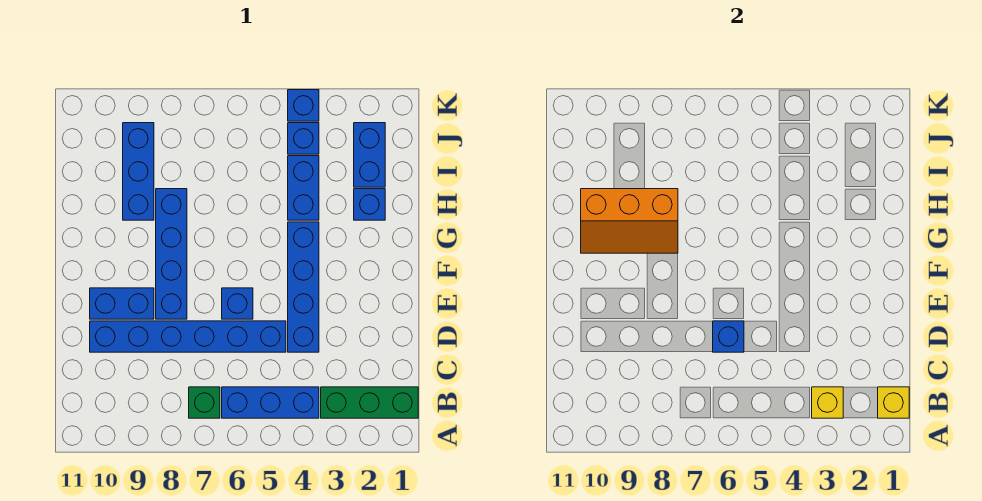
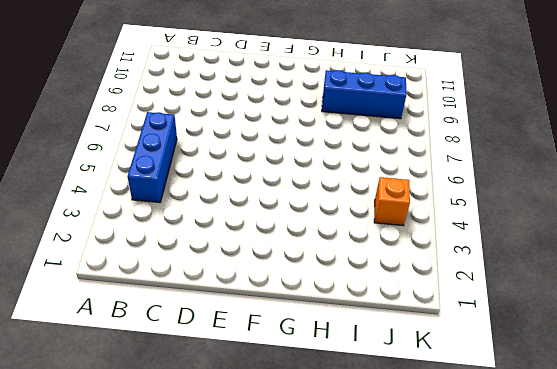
orange 1x1 brick [374,177,410,226] -> blue 1x1 brick [288,123,319,154]
none -> green 1x3 brick [321,387,418,418]
none -> green 1x1 brick [189,387,220,418]
none -> blue 1x4 brick [288,222,319,352]

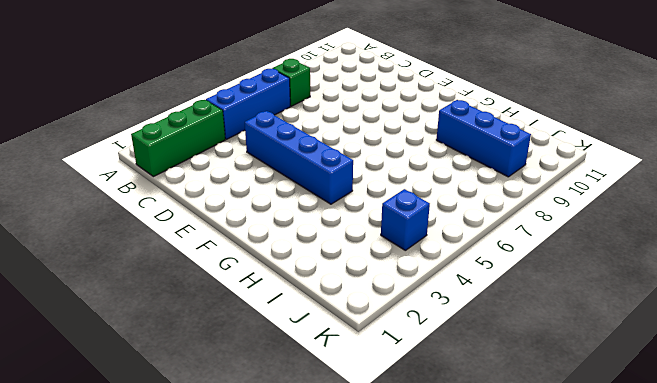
none -> blue 1x6 brick [90,321,286,352]
none -> blue 1x1 brick [222,288,253,319]
none -> blue 1x4 brick [156,189,187,319]

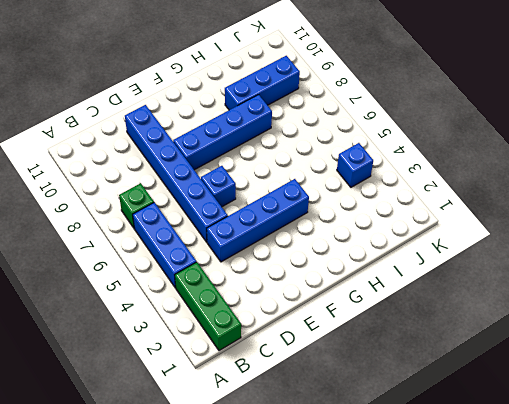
none -> blue 1x2 brick [90,288,154,319]
none -> blue 1x1 brick [354,189,385,220]
none -> blue 1x2 brick [288,156,319,220]

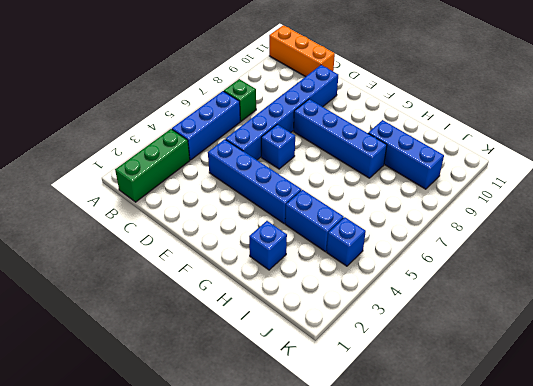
orange 1x3 brick [269,25,335,77] -> none
none -> blue 1x2 brick [90,288,154,319]
none -> blue 1x2 brick [354,123,385,187]
none -> blue 1x1 brick [288,90,319,121]

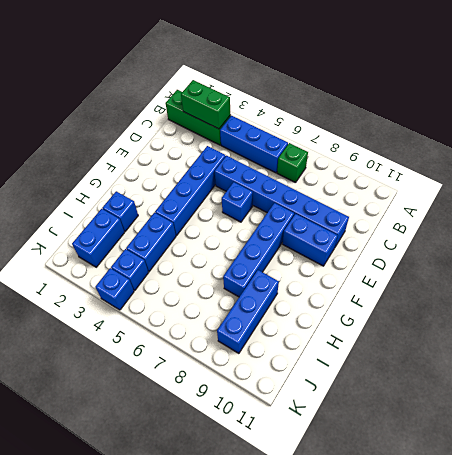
green 1x2 brick [181,80,231,129] -> yellow 1x1 brick [812,387,843,418]
none -> yellow 1x1 brick [878,387,909,418]
none -> blue 1x1 brick [713,321,744,352]
none -> orange 2x3 slope [581,189,678,253]

